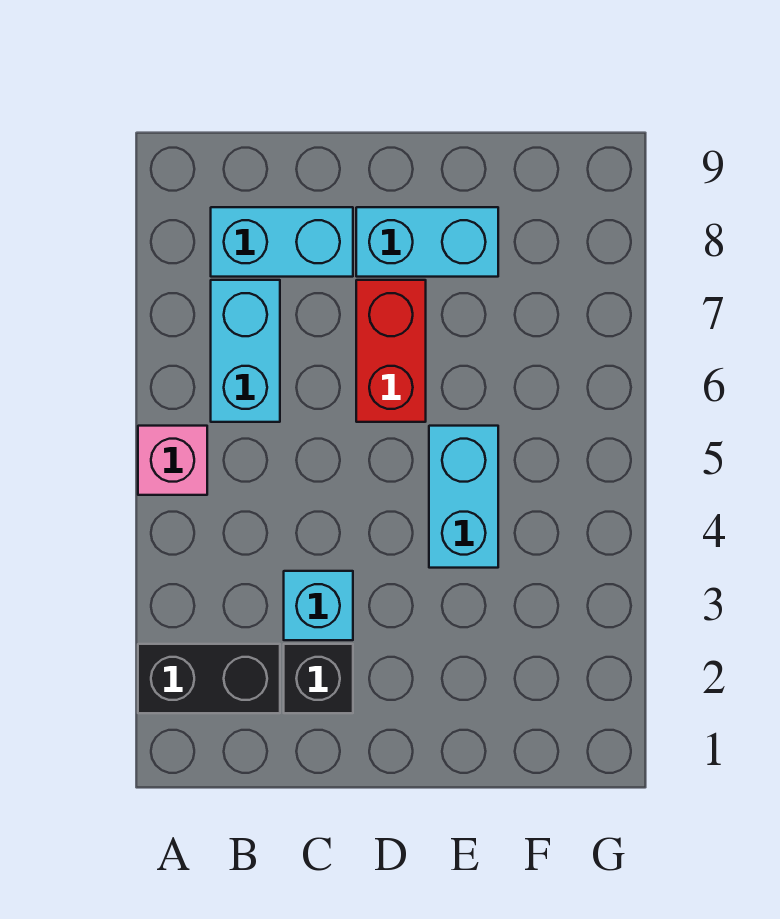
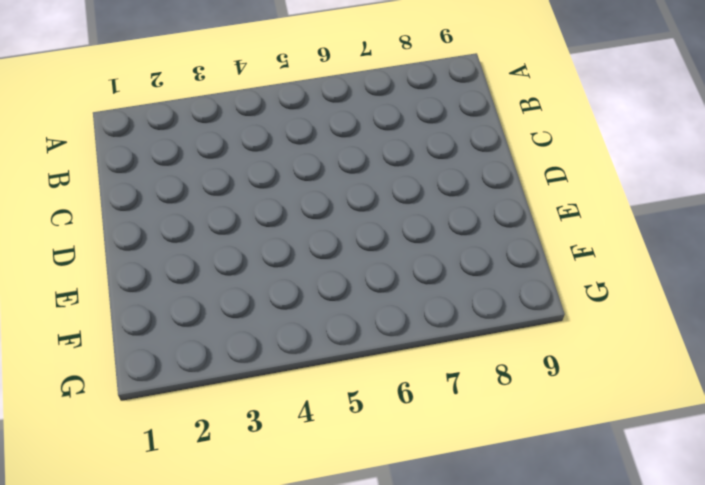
none -> black 1x2 brick [138,644,280,713]
none -> pink 1x1 brick [138,426,207,495]

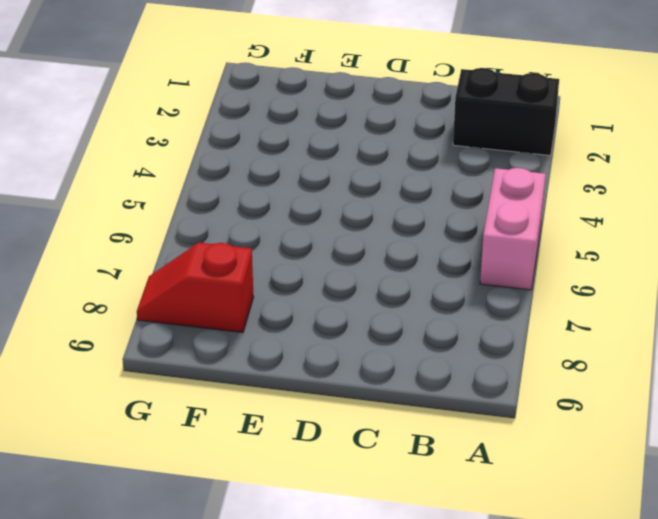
pink 1x2 brick [480,168,546,290] -> pink 1x1 brick [138,426,207,495]
red 1x2 slope [137,243,253,333] -> none
none -> cyan 1x2 brick [211,280,280,422]
none -> cyan 1x2 brick [211,207,353,277]

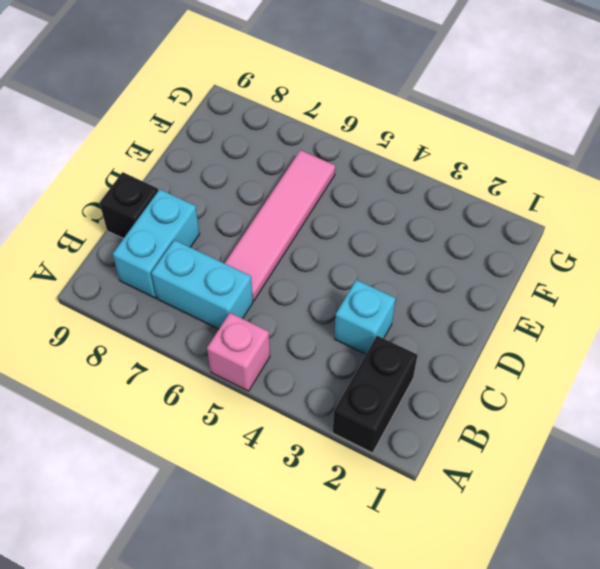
pink 1x4 tile [225,150,335,301] -> red 1x2 brick [356,280,426,422]
black 1x1 brick [100,172,158,239] -> black 1x1 brick moved to [284,644,353,713]
none -> cyan 1x2 brick [356,207,498,277]
none -> cyan 1x2 brick [429,426,498,568]

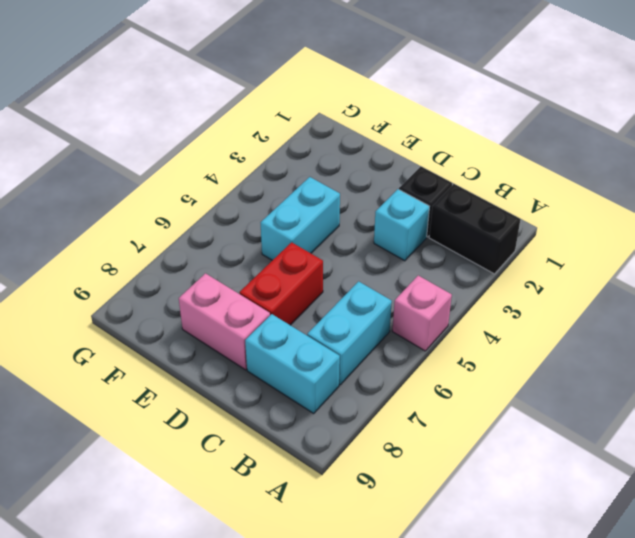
pink 1x2 brick [179,273,270,370] -> cyan 1x2 brick [356,207,498,277]

